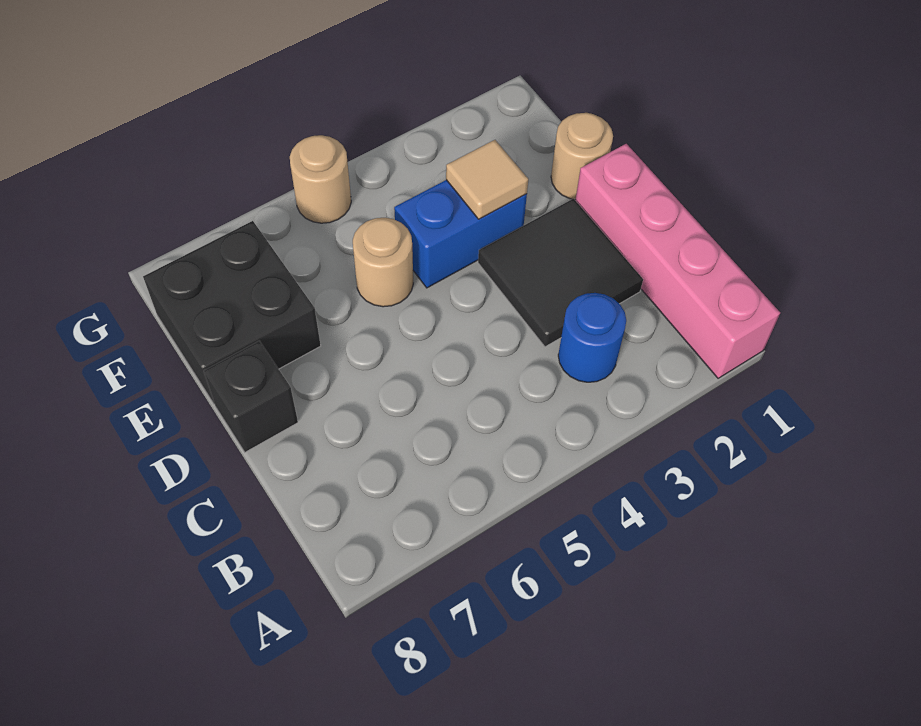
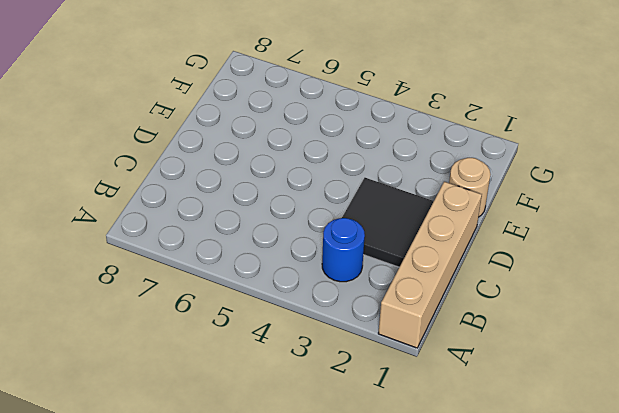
tan 1x4 brick [378,182,482,348] -> pink 1x4 brick [575,144,780,378]
none -> black 1x1 brick [204,341,298,452]
none -> blue 1x2 brick [394,180,527,288]

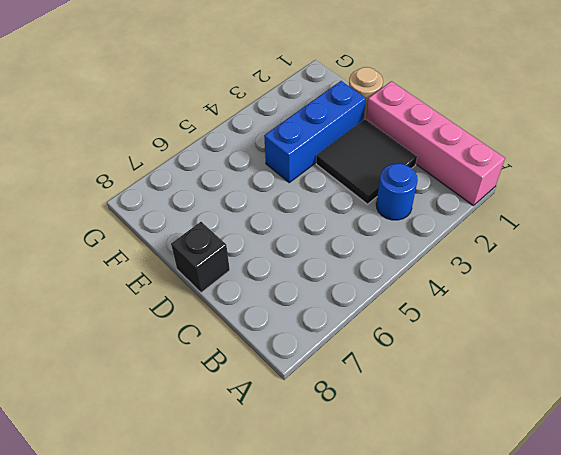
blue 1x3 brick [264,81,366,182] -> blue 1x2 brick [394,180,527,288]
none -> tan 1x1 round brick [353,218,413,307]
none -> black 2x2 brick [143,221,321,404]

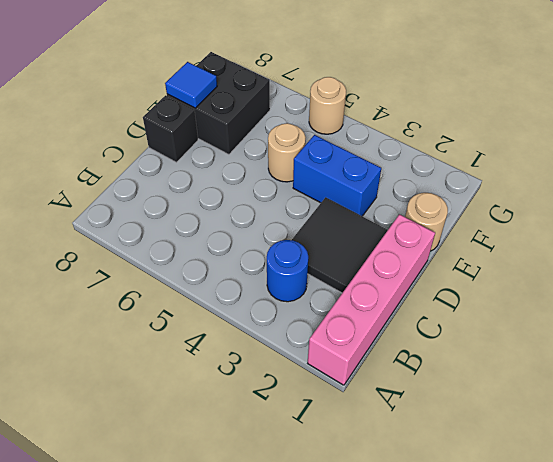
blue 1x1 tile [165,62,217,108] -> none
none -> tan 1x1 tile [446,140,528,219]

